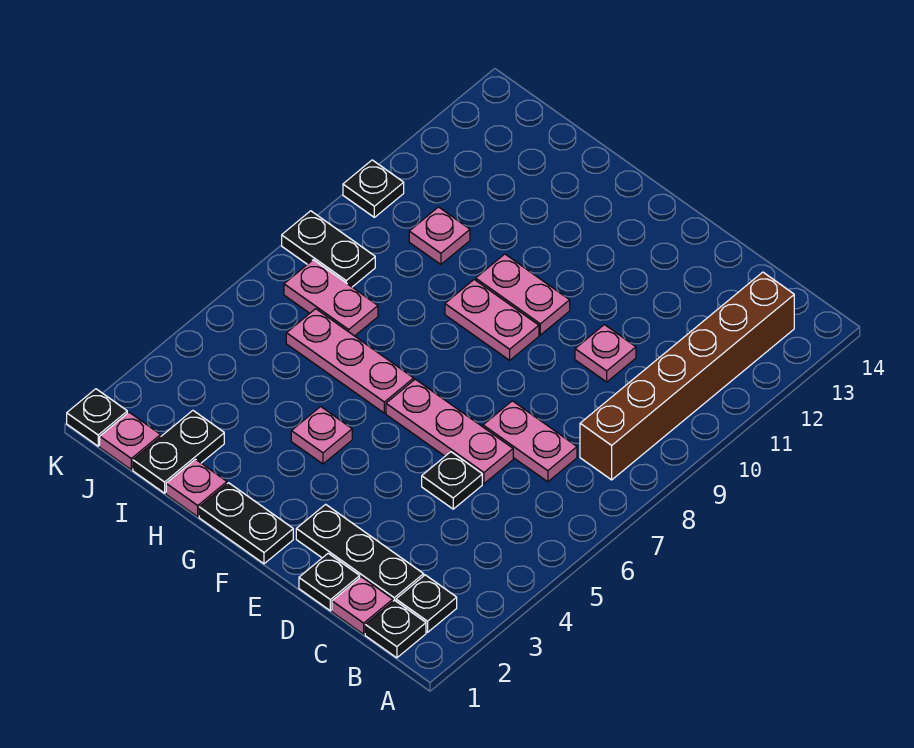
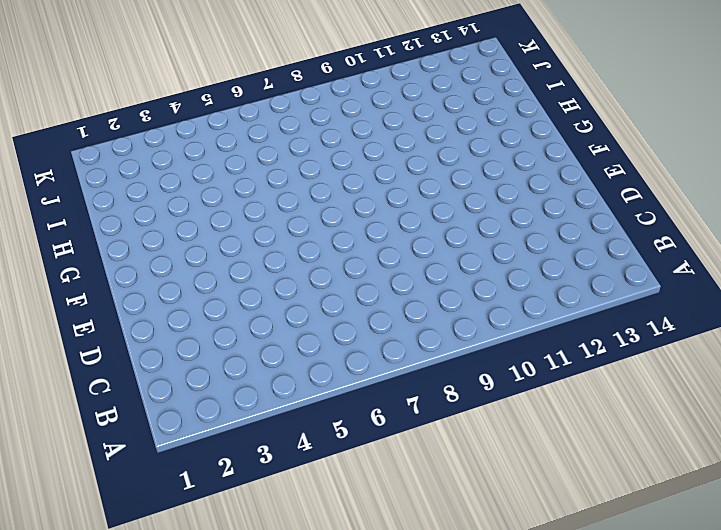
none -> black 1x1 plate [365,600,426,658]
none -> black 1x1 plate [396,575,457,632]
none -> brown 1x6 brick [580,272,794,480]

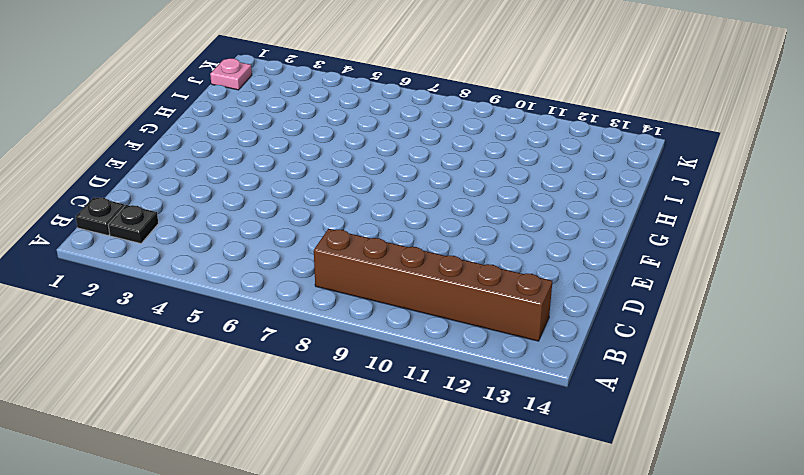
none -> pink 1x1 plate [332,577,393,634]
none -> black 1x3 plate [296,504,424,601]
none -> pink 1x2 plate [483,401,577,482]

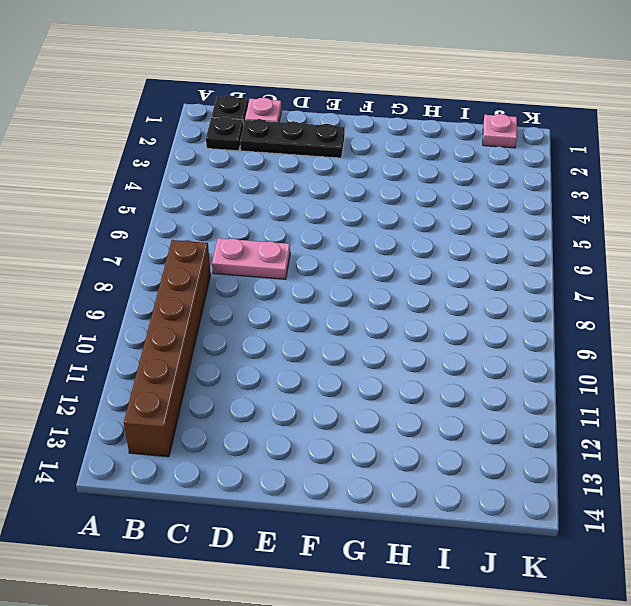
none -> black 1x1 plate [299,553,360,611]
none -> black 1x1 plate [422,452,482,509]
none -> pink 1x3 plate [386,379,513,484]

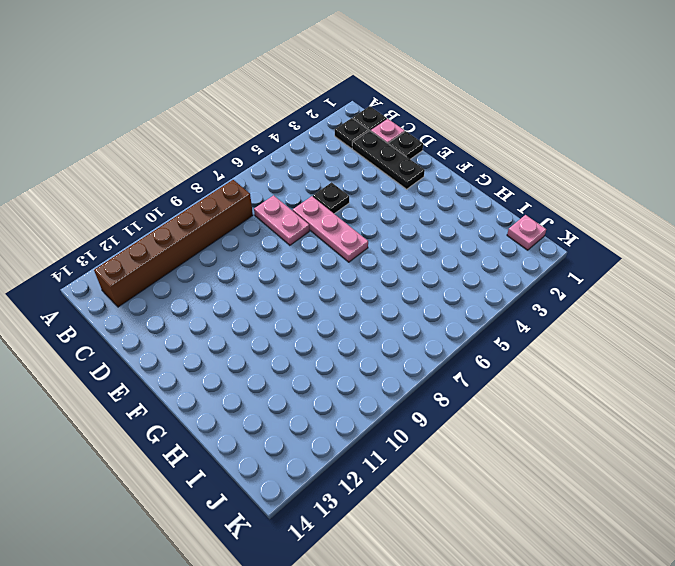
none -> pink 1x1 plate [575,325,636,382]
none -> black 1x2 plate [199,483,293,564]
none -> pink 1x2 plate [445,280,539,360]

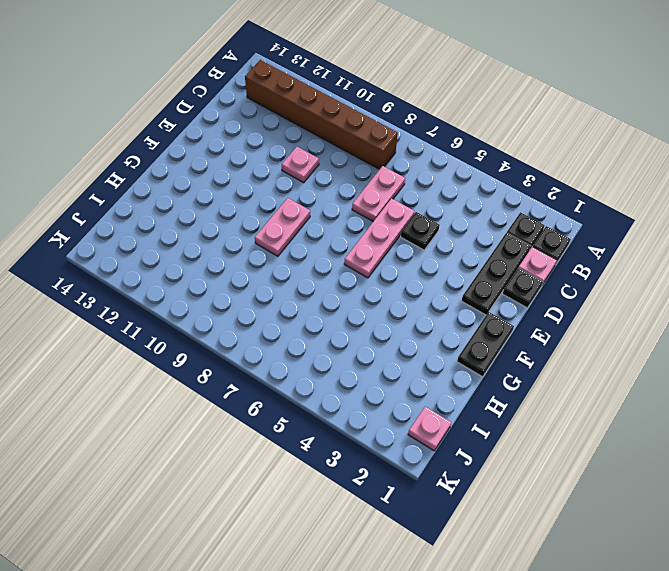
none -> pink 1x2 plate [476,254,570,335]
none -> pink 1x1 plate [291,407,352,464]
none -> pink 1x3 plate [286,309,414,413]

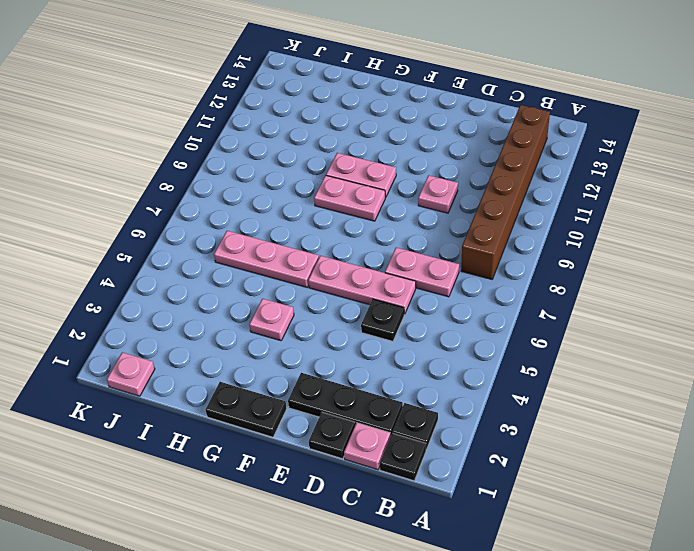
none -> pink 1x1 plate [166,459,227,517]
none -> black 1x2 plate [133,411,224,493]
none -> pink 1x2 plate [284,260,378,336]

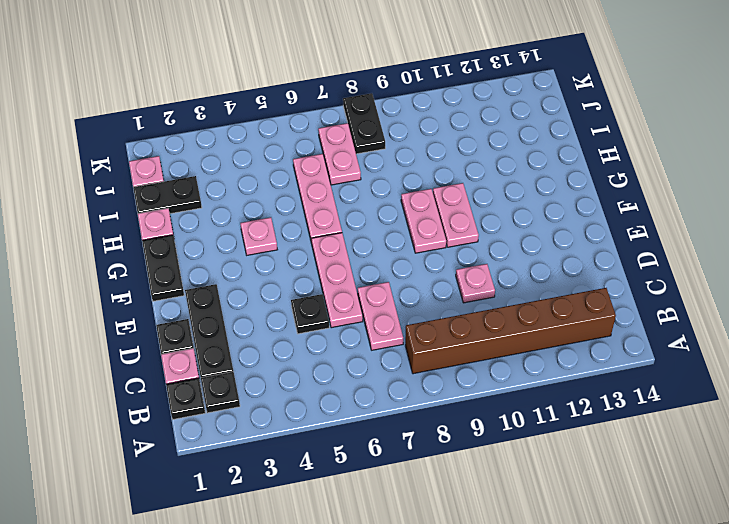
none -> pink 1x1 plate [409,207,470,264]
none -> black 1x1 plate [67,389,127,446]
none -> black 1x1 plate [343,160,404,217]

